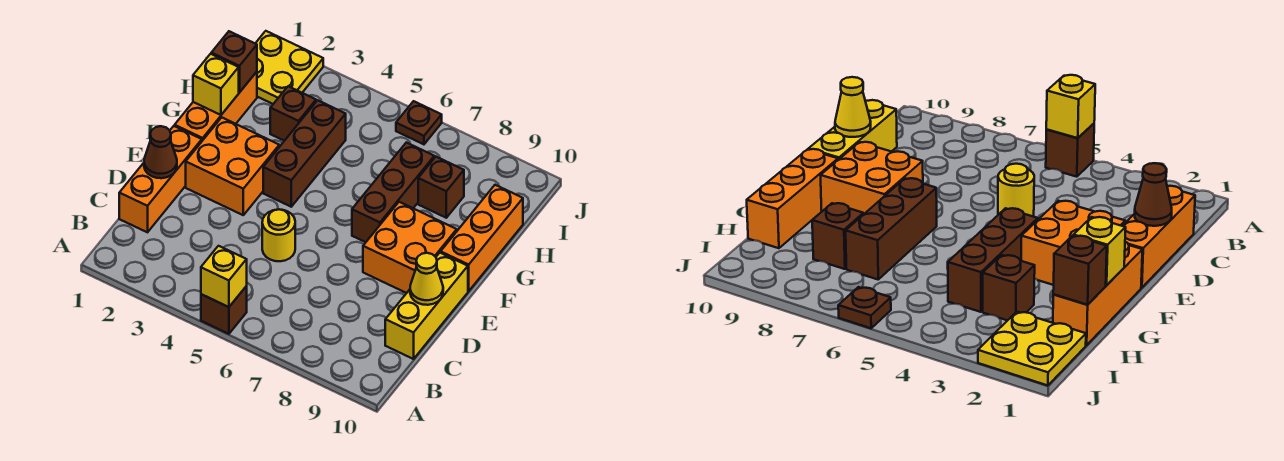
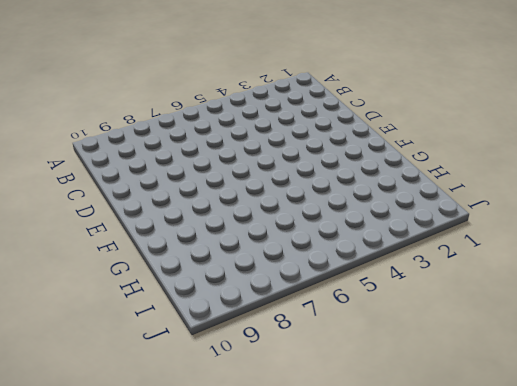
none -> brown 1x1 brick [201,286,247,334]
none -> orange 1x3 brick [119,126,202,232]
none -> yellow 1x3 brick [385,253,468,359]

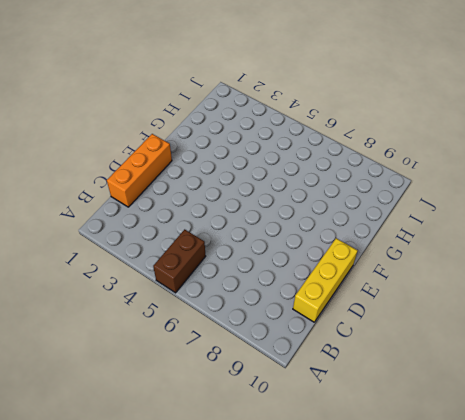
brown 1x2 brick [153,229,206,293] -> brown 1x1 brick [201,286,247,334]
none -> yellow 1x1 round brick [262,209,295,261]
none -> orange 2x2 brick [186,118,279,215]
none -> orange 2x2 brick [363,202,457,293]

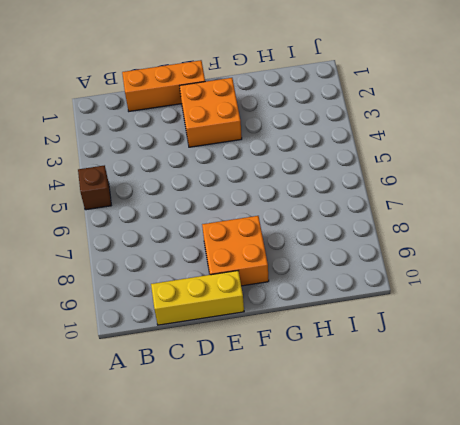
none -> yellow 1x1 round brick [262,209,295,261]
none -> orange 1x3 brick [175,72,257,141]
none -> brown 1x3 brick [263,100,346,207]

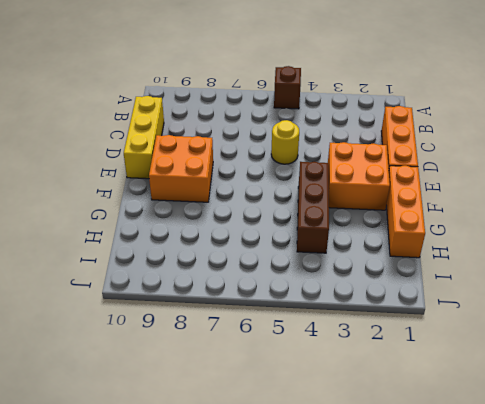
none -> brown 1x3 brick [352,143,434,242]
none -> orange 1x3 brick [441,185,523,291]
none -> brown 1x1 brick [270,86,316,141]

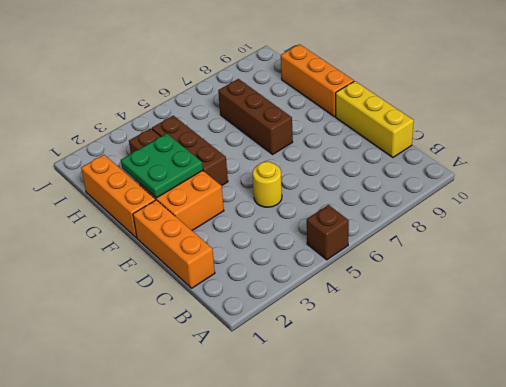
green 2x2 plate [121,134,203,198] -> none
none -> orange 2x2 brick [363,202,457,293]
none -> brown 1x1 brick [418,157,464,218]
none -> yellow 2x2 plate [255,31,323,104]

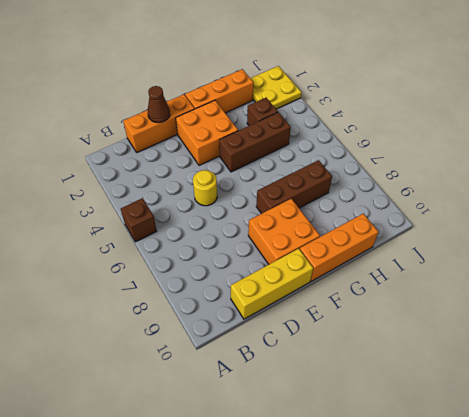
none -> brown 1x1 brick [418,157,464,218]
none -> brown 1x1 plate [396,101,442,144]
none -> yellow 1x1 brick [201,246,247,307]

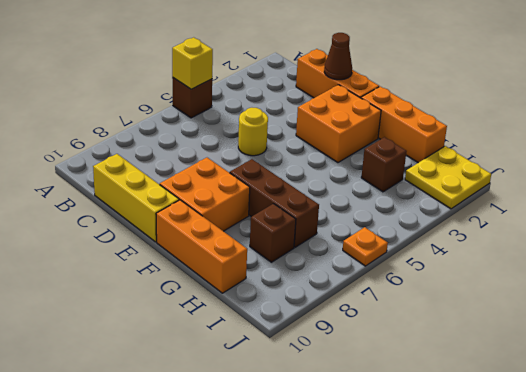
orange 1x1 plate [343,227,388,266] -> brown 1x1 plate [396,101,442,144]
none -> brown 1x3 brick [263,100,346,207]
none -> yellow 1x1 cone [410,253,443,305]
none -> yellow 1x1 brick [193,54,239,115]

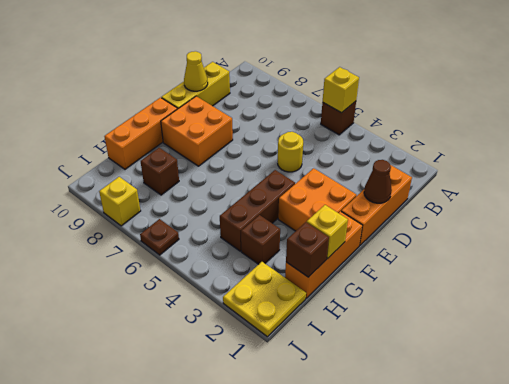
yellow 1x1 brick [99,177,141,226] -> none
none -> brown 1x3 brick [352,143,434,242]

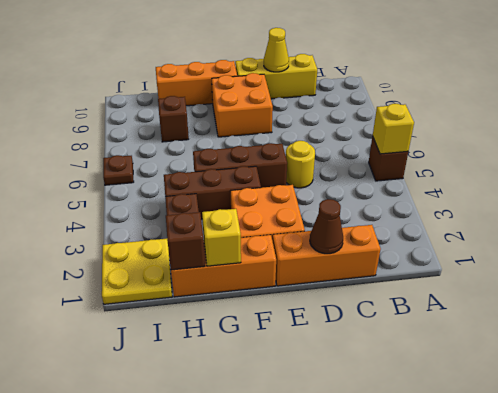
brown 1x3 brick [193,143,287,188] -> brown 1x3 brick moved to [352,143,434,242]

